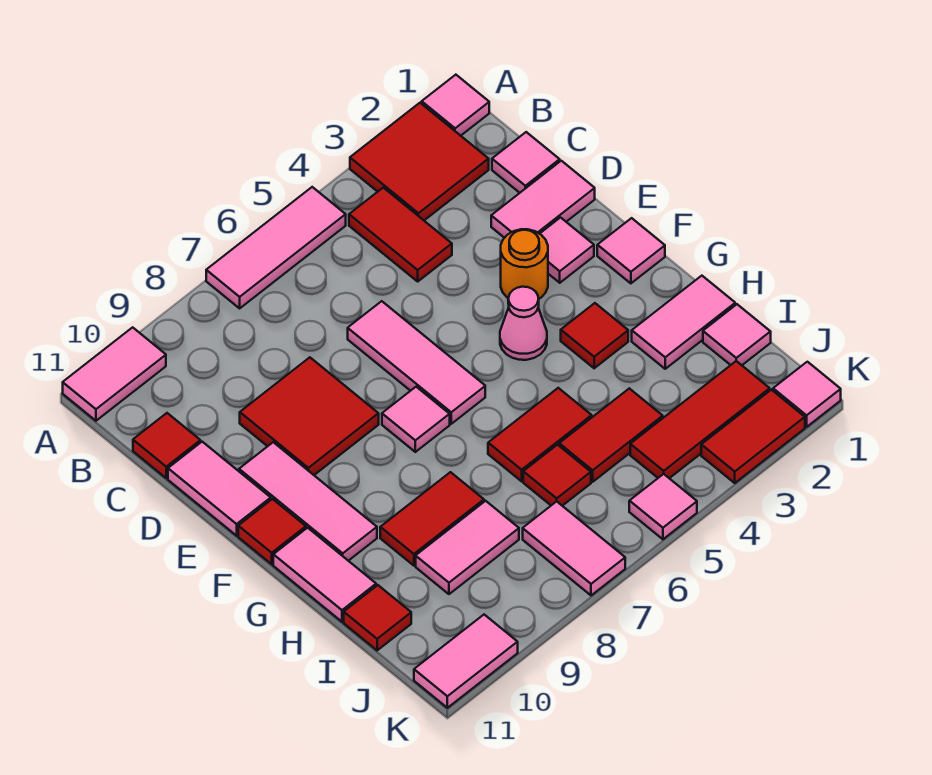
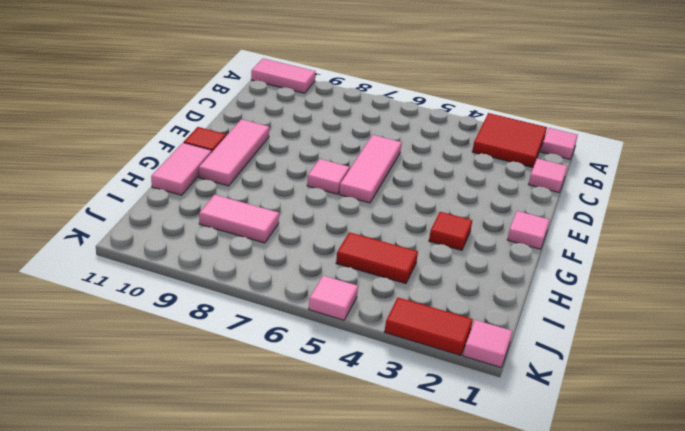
none -> pink 1x3 tile [206,187,346,308]
none -> red 1x2 tile [349,188,452,281]
none -> red 1x1 tile [133,413,200,478]
none -> pink 1x2 tile [491,161,595,238]

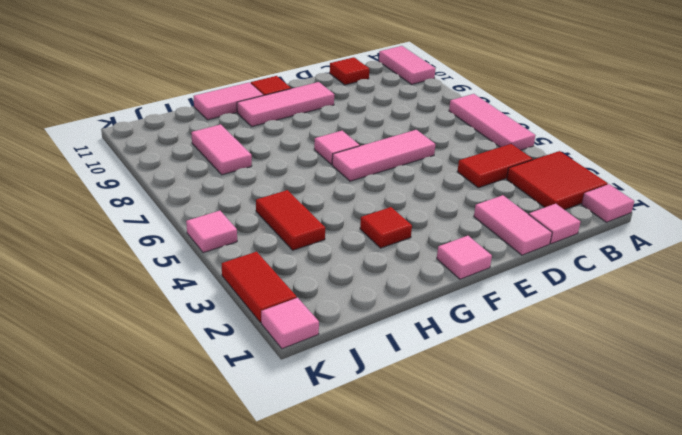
none -> red 2x2 tile [240,357,379,475]
none -> pink 1x2 tile [168,442,271,536]
none -> pink 1x1 tile [540,218,594,283]
none -> orange 1x1 round brick [501,229,548,299]

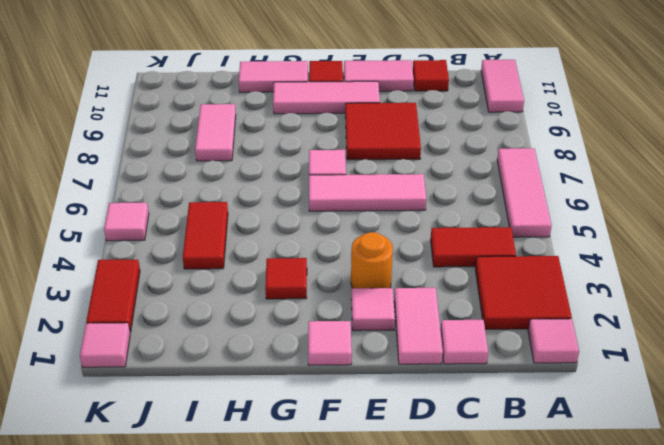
none -> pink 1x1 cone [500,287,547,360]
none -> pink 1x2 tile [632,276,735,369]
none -> red 1x2 tile [488,388,592,481]
none -> red 1x2 tile [380,472,484,566]

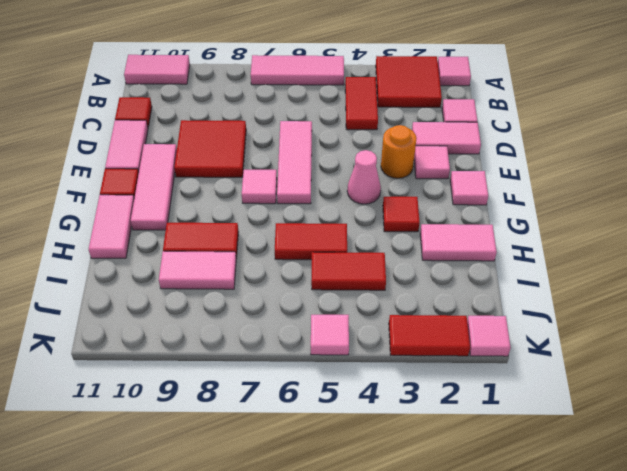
none -> pink 1x1 tile [703,304,771,365]
none -> red 1x1 tile [523,445,591,506]
none -> red 1x1 tile [344,585,411,650]
none -> red 1x3 tile [630,361,770,478]

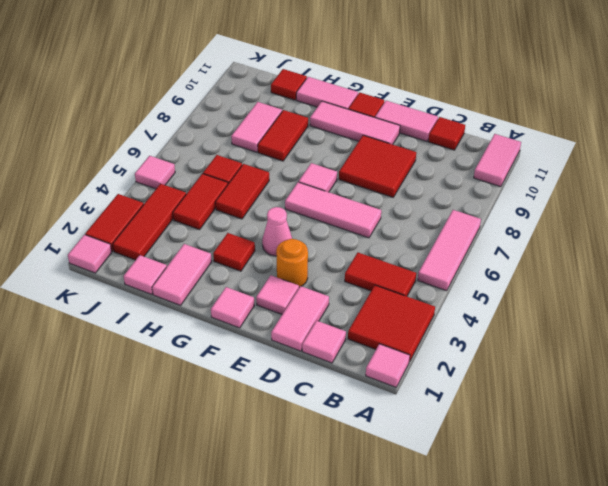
none -> pink 1x2 tile [523,501,625,595]
none -> pink 1x2 tile [414,615,518,708]

